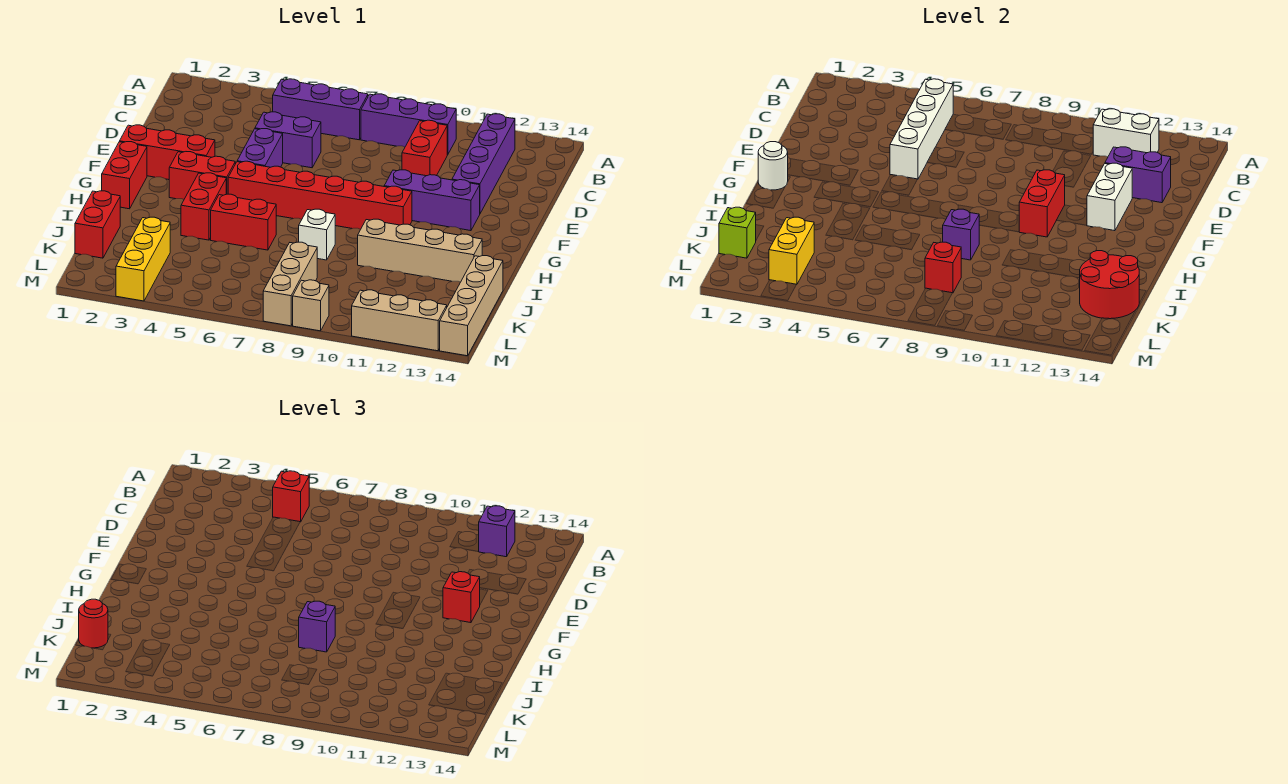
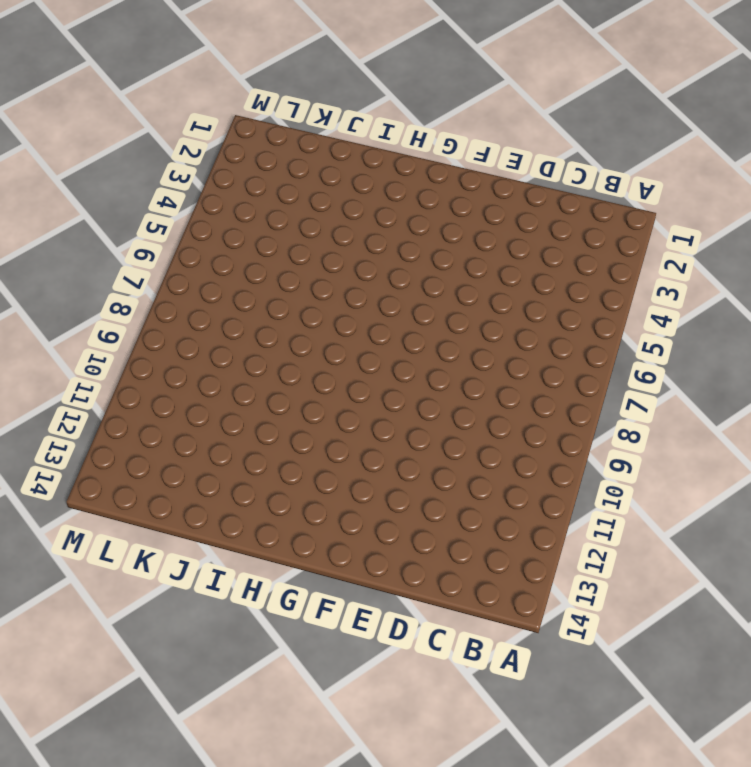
none -> purple 1x3 brick [273,79,368,140]
none -> purple 1x3 brick [361,94,456,155]
none -> purple 1x4 brick [452,114,515,213]
none -> red 1x2 brick [402,120,447,176]

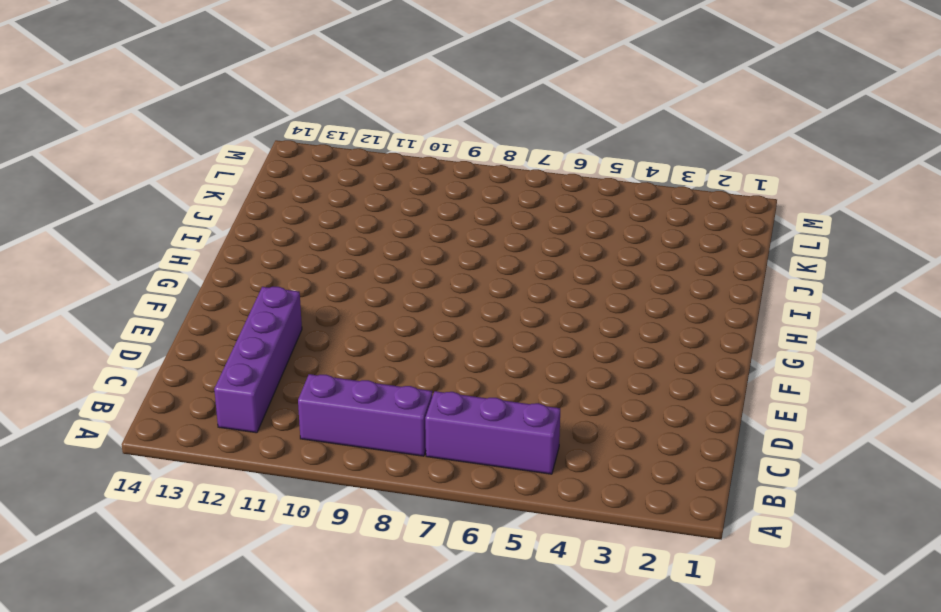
none -> red 1x2 brick [402,120,447,176]
none -> purple 1x2 brick [255,112,321,168]
none -> purple 1x2 brick [237,129,283,167]
none -> red 1x3 brick [120,125,215,180]

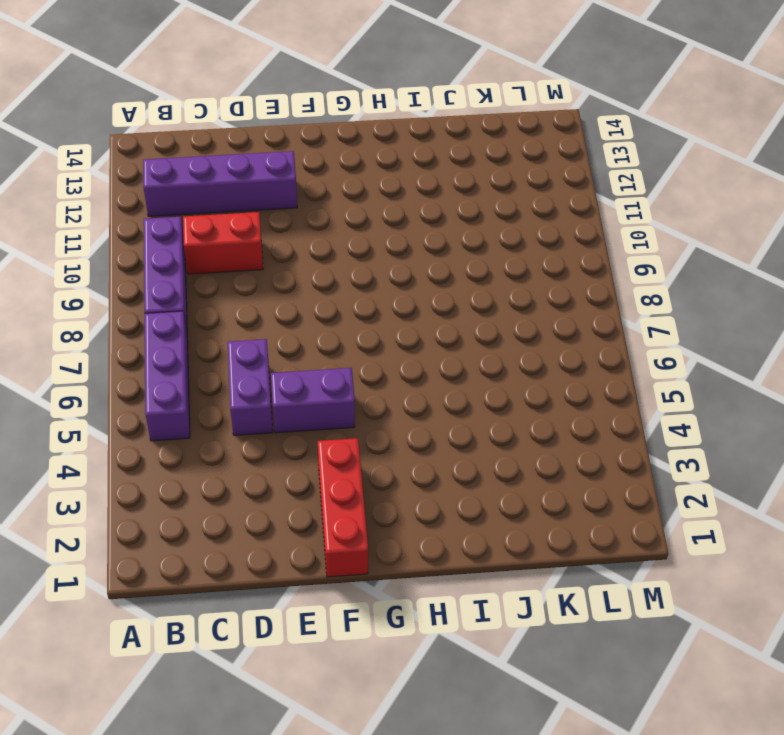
none -> purple 1x3 brick [384,170,480,231]
none -> red 1x2 brick [102,142,147,209]
none -> red 1x2 brick [169,152,235,199]
none -> red 1x6 brick [228,161,412,229]

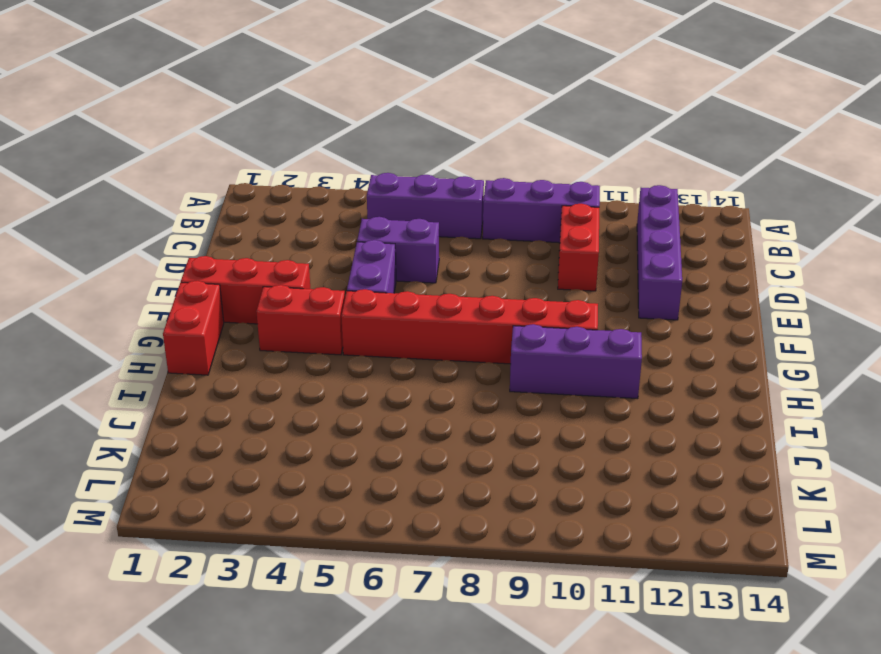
purple 1x3 brick [510,324,642,399] -> purple 1x3 brick moved to [384,170,480,231]
none -> red 1x2 brick [181,173,226,240]
none -> red 1x2 brick [211,194,276,250]
none -> white 1x1 brick [299,209,335,260]
none -> tan 1x4 brick [358,219,482,282]

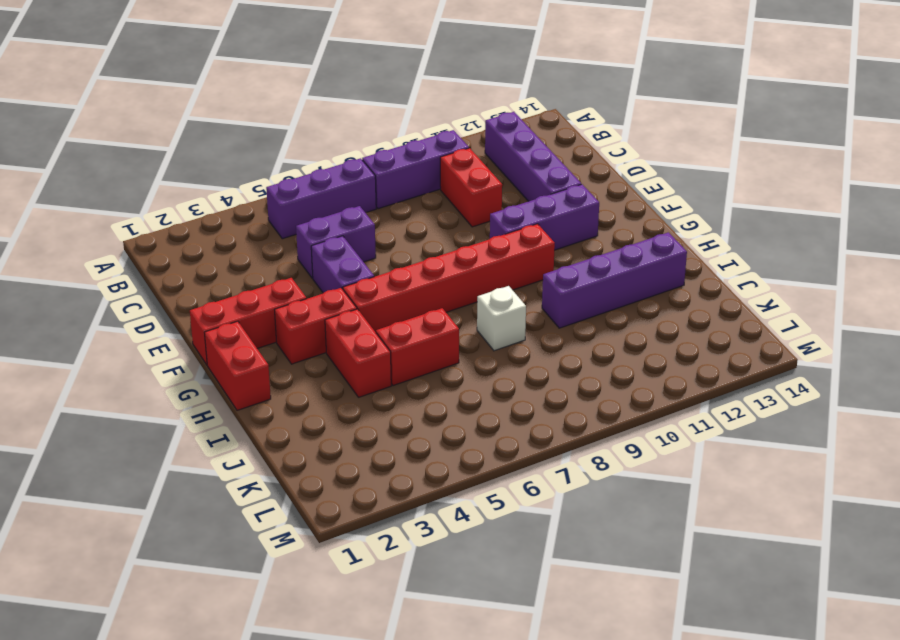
purple 1x4 brick [542,232,687,328] -> tan 1x4 brick [358,219,482,282]
none -> red 1x2 brick [75,191,120,258]
none -> tan 1x4 brick [440,256,503,356]
none -> yellow 1x3 brick [116,217,170,301]
none -> tan 1x3 brick [263,242,317,326]

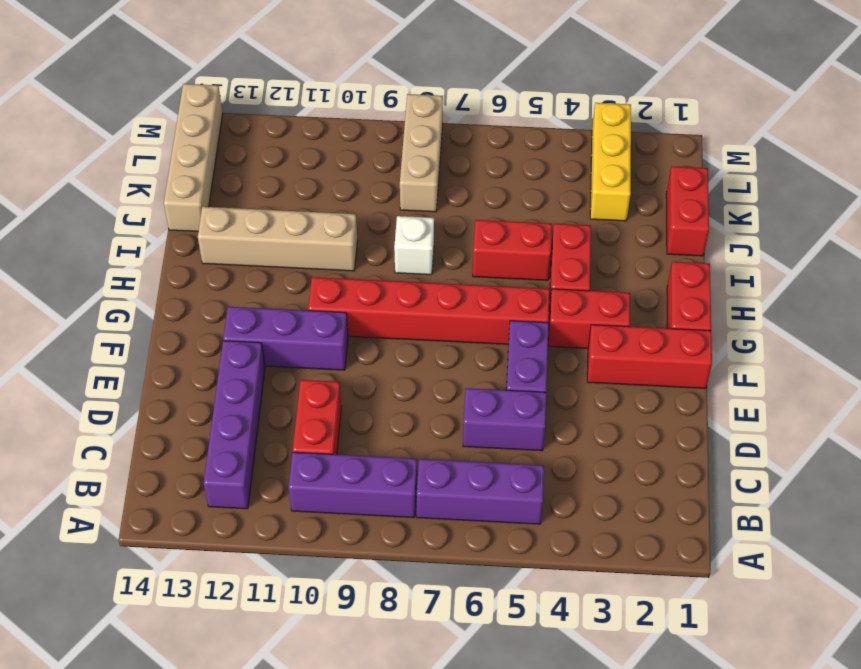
none -> tan 1x1 brick [293,280,329,331]
none -> tan 1x3 brick [352,290,447,351]
none -> white 1x4 brick [890,79,953,179]
none -> white 1x2 brick [1093,109,1159,157]

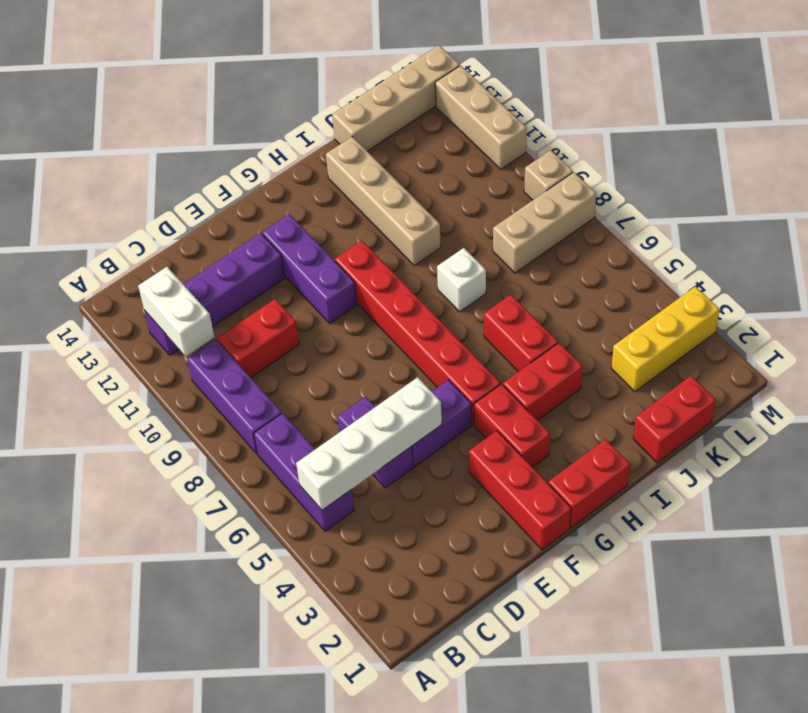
none -> purple 1x2 brick [1105,147,1171,203]
none -> white 1x2 brick [1087,163,1132,231]
none -> red 1x2 brick [1019,170,1065,237]
none -> white 1x1 round brick [758,142,788,190]

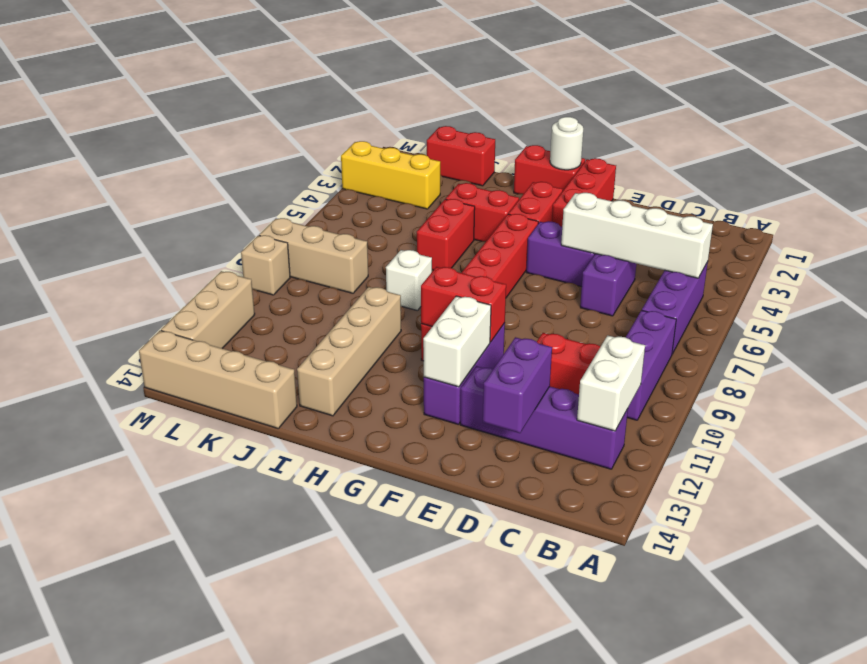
white 1x2 brick [423,296,491,387] -> white 1x2 brick turned to [1087,163,1132,231]
none -> purple 1x1 brick [943,209,979,260]
none -> red 2x2 round brick [1080,251,1139,319]
none -> lime 1x1 brick [719,207,756,258]
none -> yellow 1x2 brick [769,217,814,285]

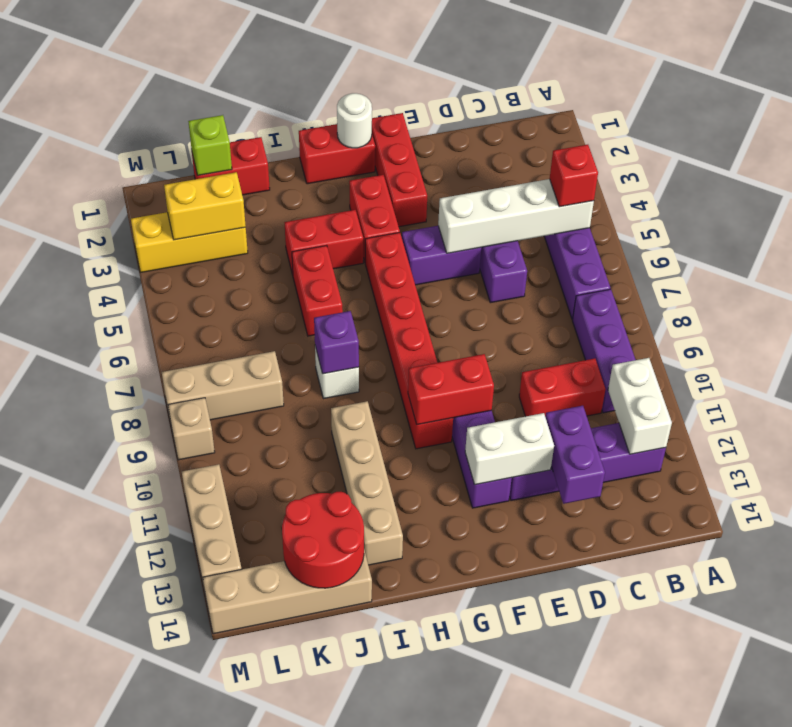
none -> red 1x1 brick [925,242,961,293]
none -> purple 1x1 brick [479,506,515,557]
none -> red 1x1 brick [443,572,480,623]
none -> purple 1x1 brick [299,601,335,652]

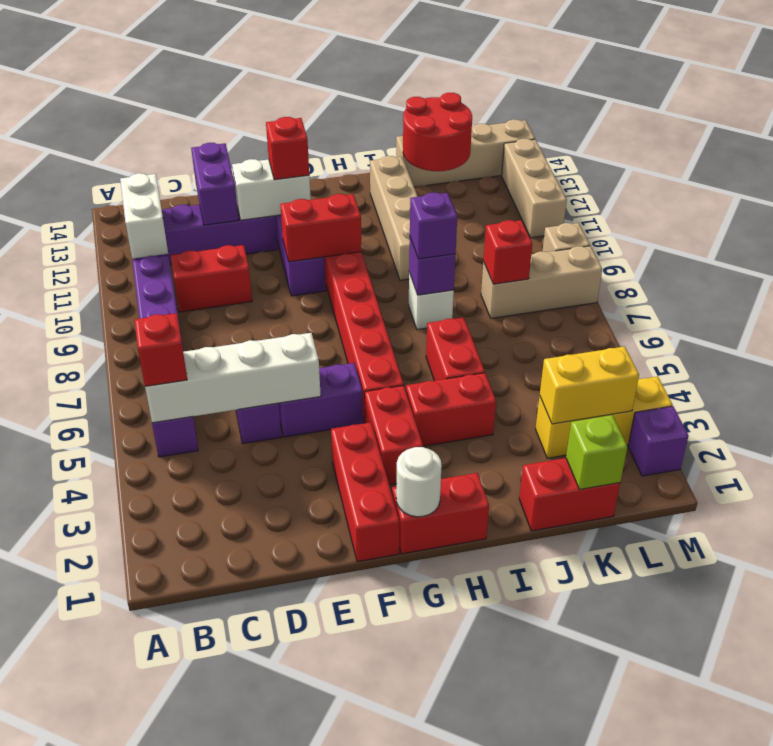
purple 1x1 brick [628,406,688,476] -> purple 1x1 brick moved to [479,506,515,557]
none -> red 1x1 round brick [79,599,108,648]

